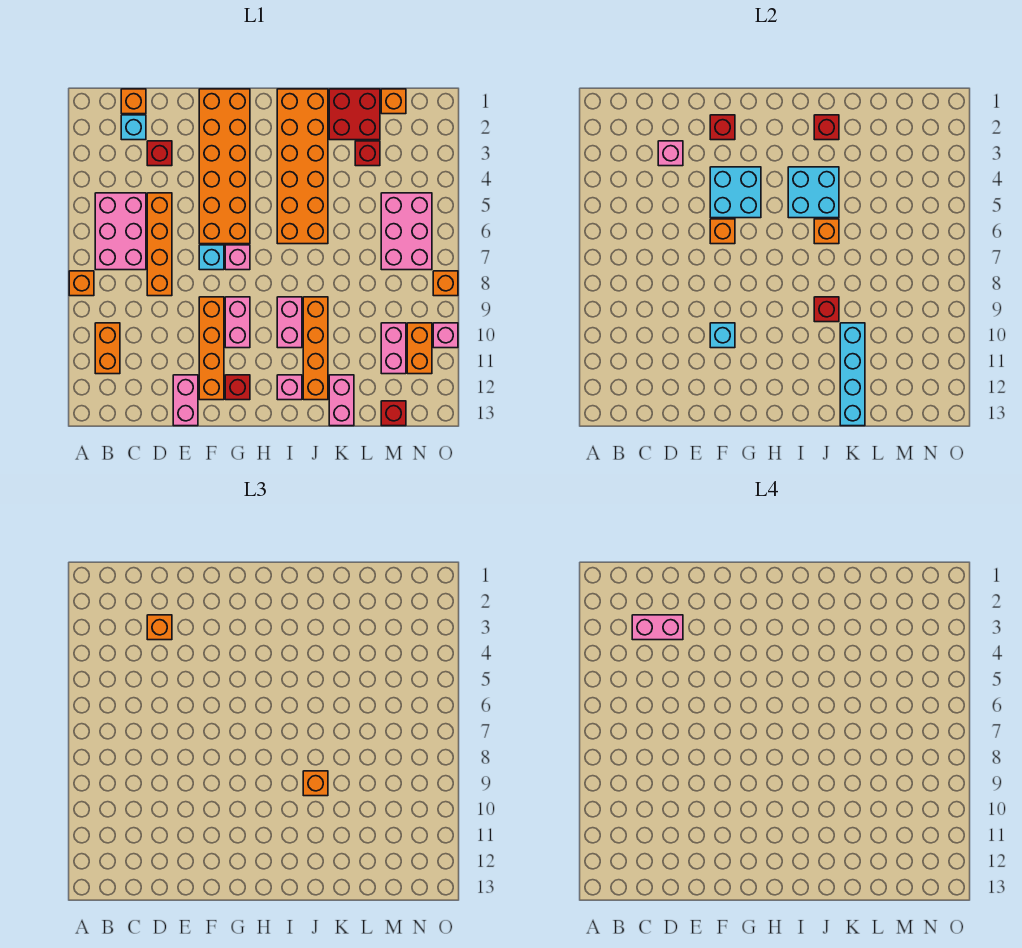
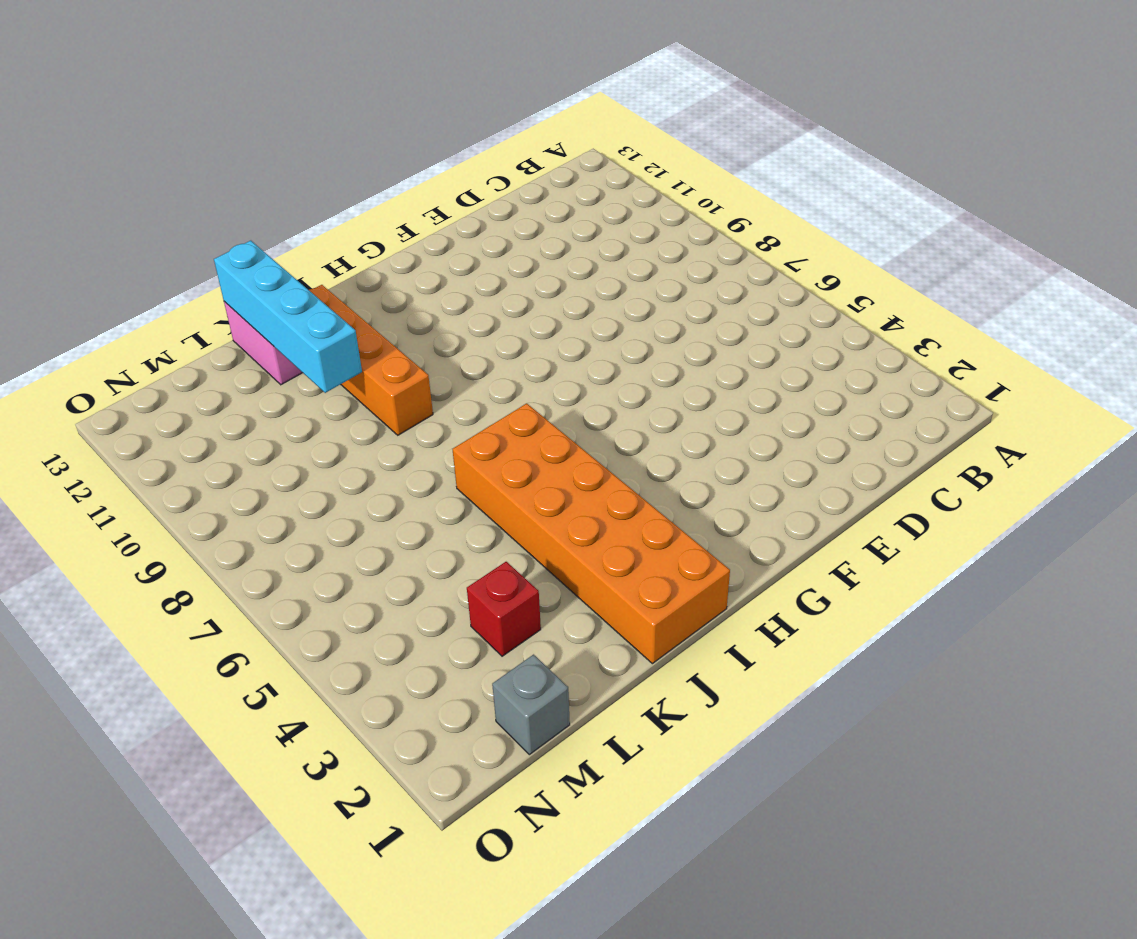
grey 1x1 brick [492,655,570,755] -> orange 1x1 brick [381,89,406,114]
none -> orange 1x1 brick [69,271,94,296]
none -> pink 2x3 brick [95,193,146,270]
none -> orange 1x2 brick [95,323,120,374]
none -> orange 1x1 brick [121,89,146,114]

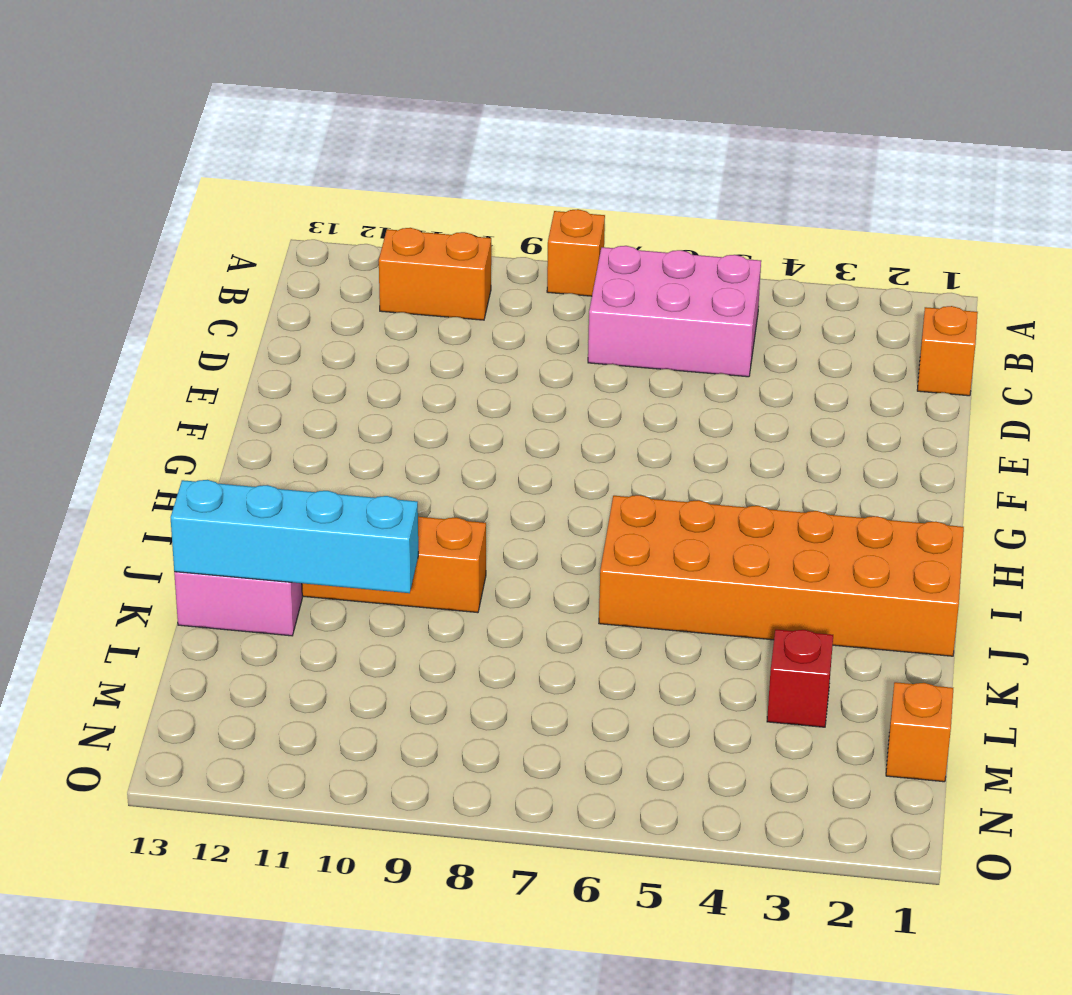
none -> cyan 1x1 brick [121,115,146,140]
none -> red 1x1 brick [147,141,172,166]
none -> orange 1x4 brick [147,193,172,296]
none -> pink 1x2 brick [173,375,198,426]

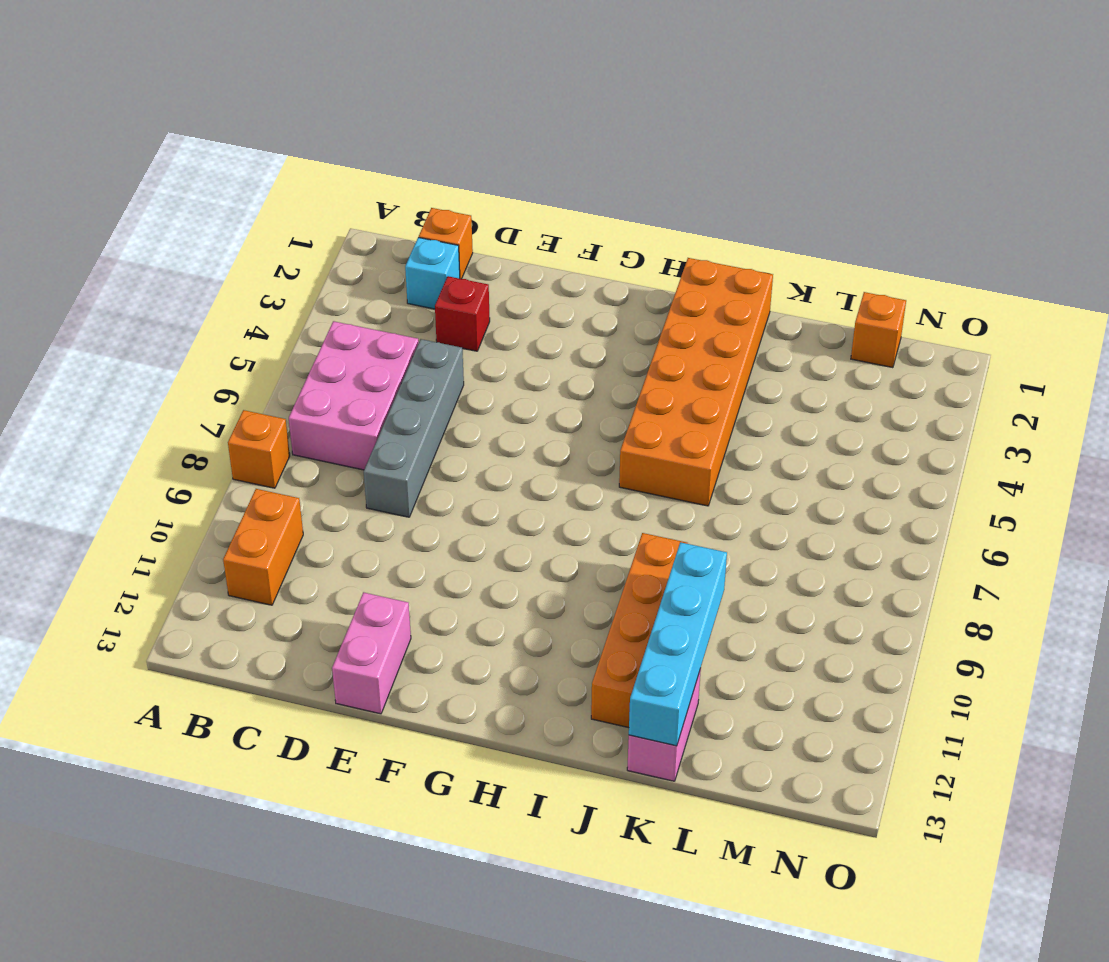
grey 1x4 brick [364,339,464,517] -> orange 1x4 brick [147,193,172,296]
none -> orange 2x6 brick [199,89,250,244]
none -> cyan 1x1 brick [199,245,224,270]
none -> orange 1x4 brick [199,297,224,400]
none -> pink 1x1 brick [225,245,250,270]

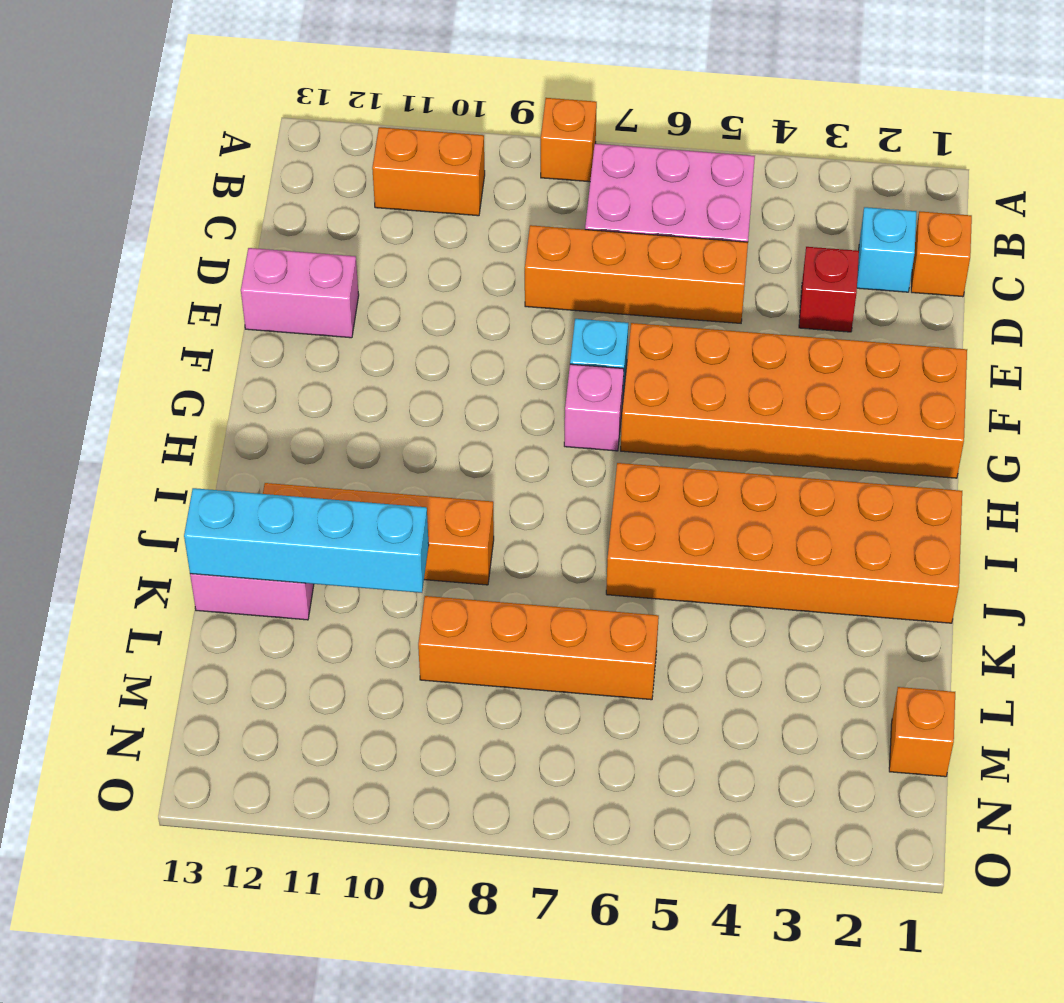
orange 1x4 brick [418,596,659,700] -> orange 1x4 brick moved to [199,297,224,400]
none -> pink 1x2 brick [225,297,250,348]
none -> red 1x1 brick [225,375,250,400]
none -> pink 1x2 brick [277,297,302,348]
none -> pink 1x1 brick [277,375,302,400]

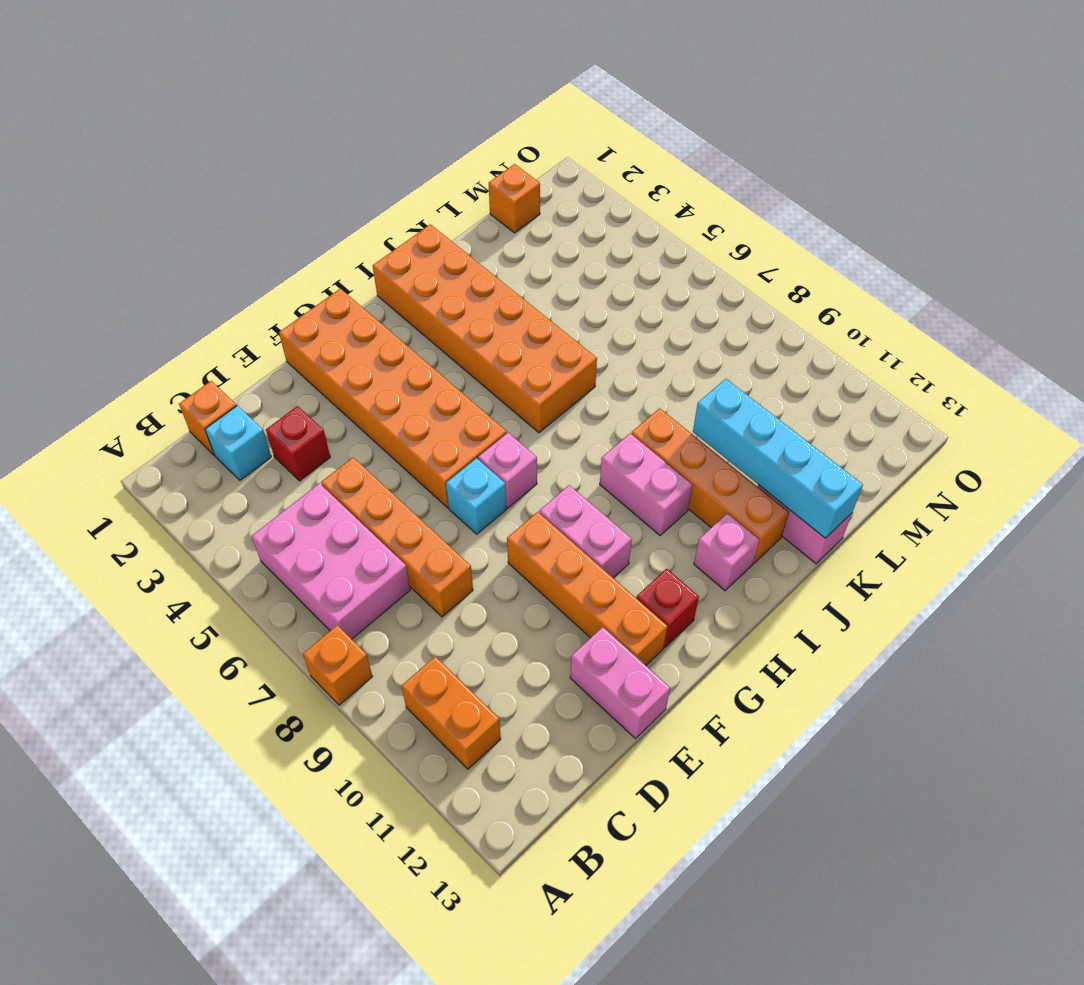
none -> red 2x2 brick [329,89,380,140]
none -> red 1x1 brick [355,141,380,166]
none -> pink 2x3 brick [381,193,432,270]
none -> pink 1x2 brick [381,323,406,374]

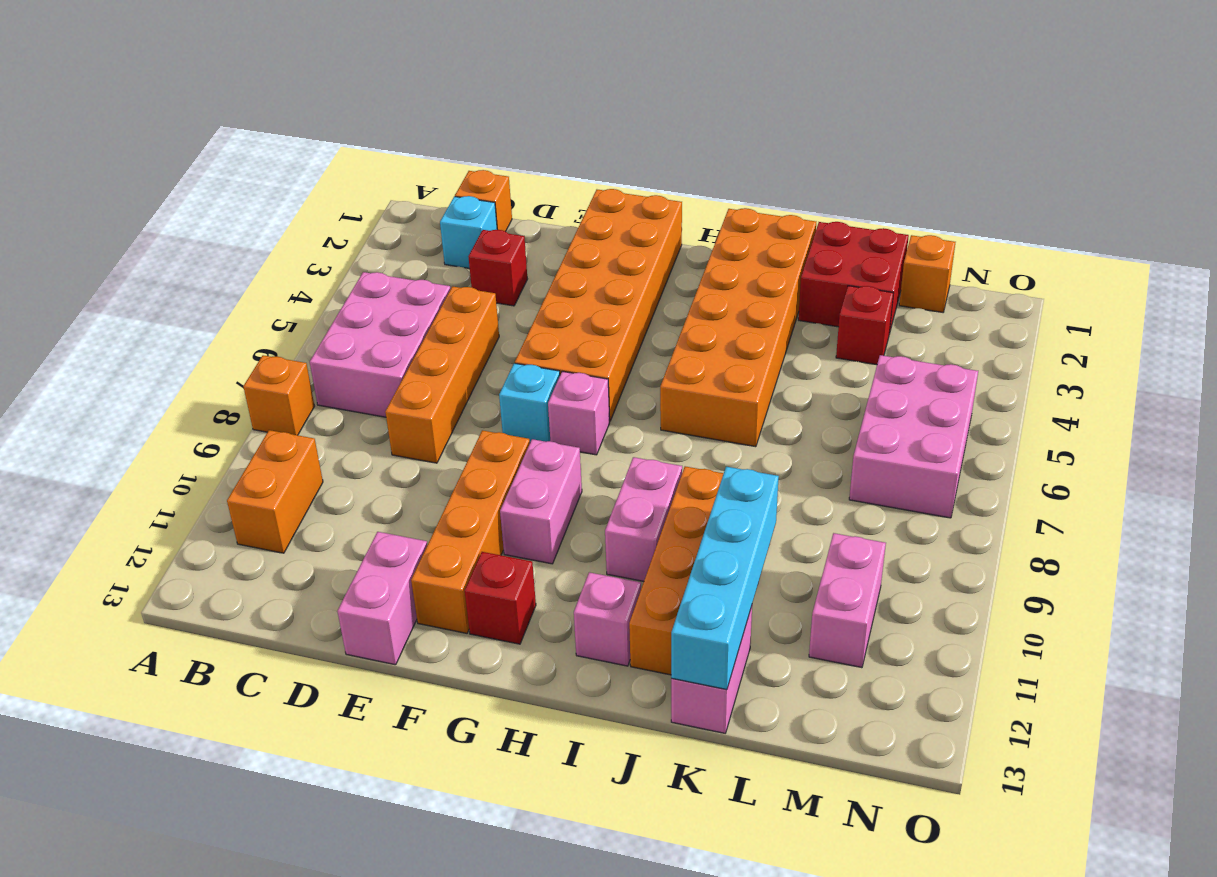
none -> red 1x1 brick [381,401,406,426]
none -> orange 1x2 brick [407,323,432,374]
none -> orange 1x1 brick [433,271,458,296]
none -> pink 1x1 brick [433,323,458,348]

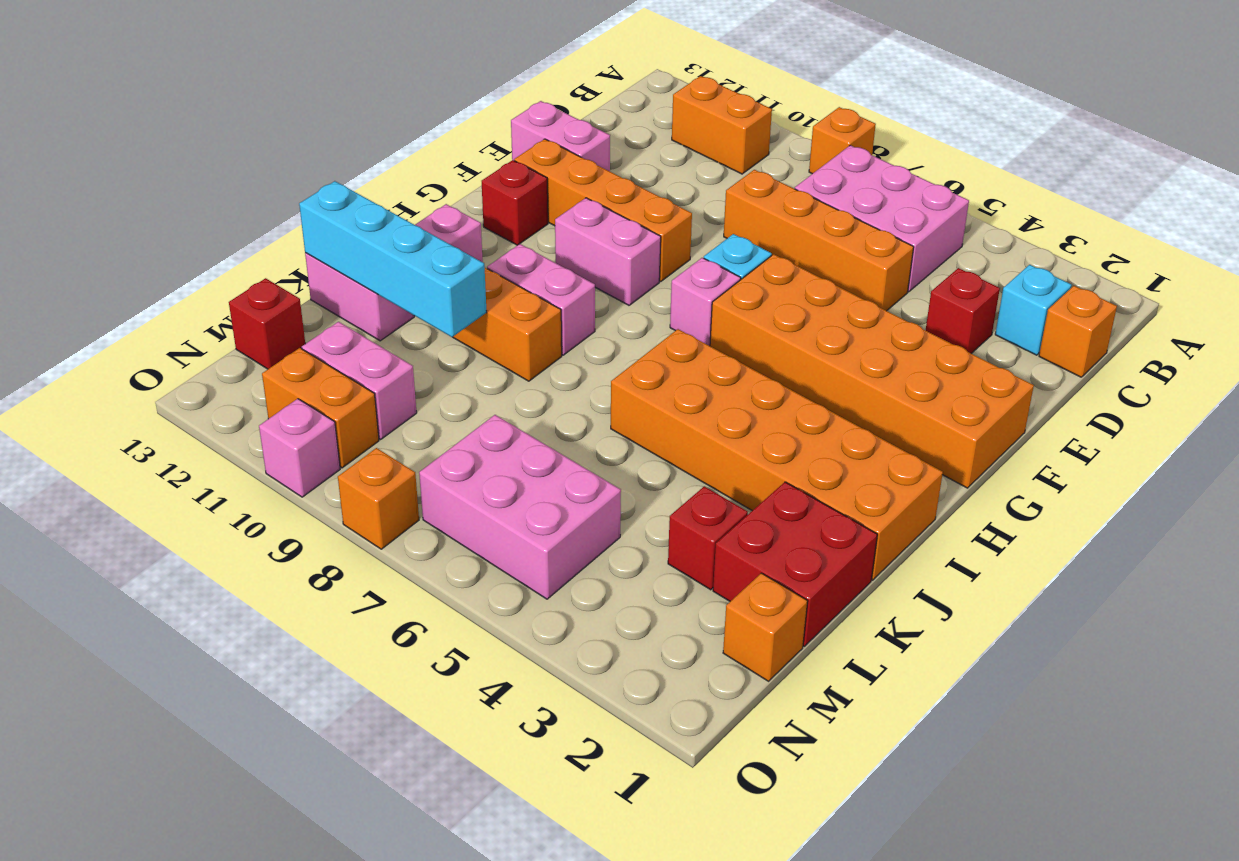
none -> pink 1x1 brick [658,141,683,166]
none -> red 1x1 brick [710,115,735,140]
none -> cyan 2x2 brick [710,167,761,218]
none -> orange 1x1 brick [710,219,735,244]

